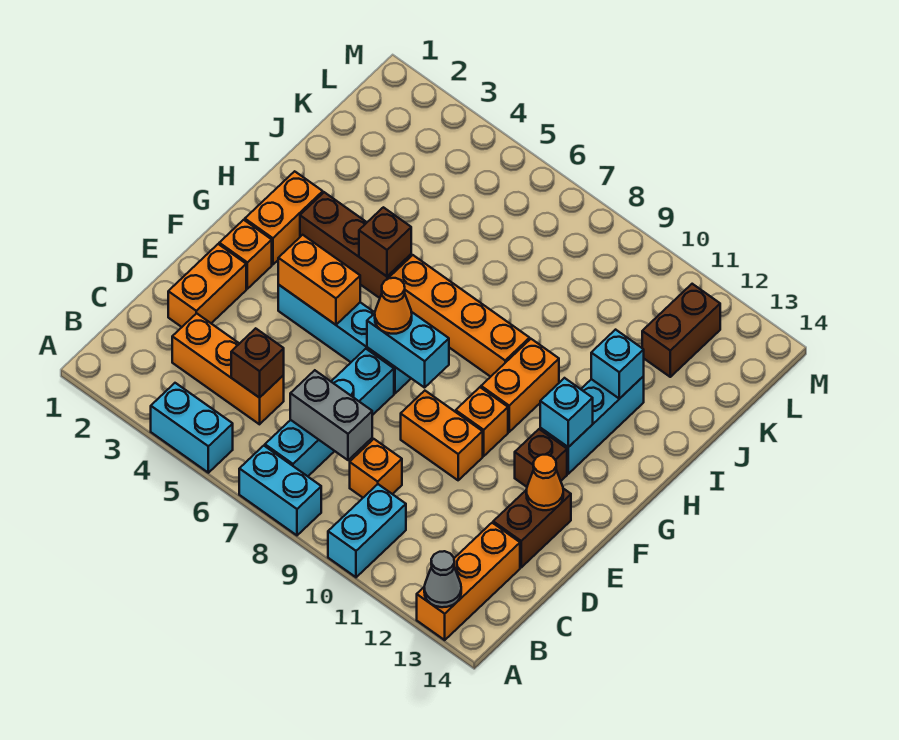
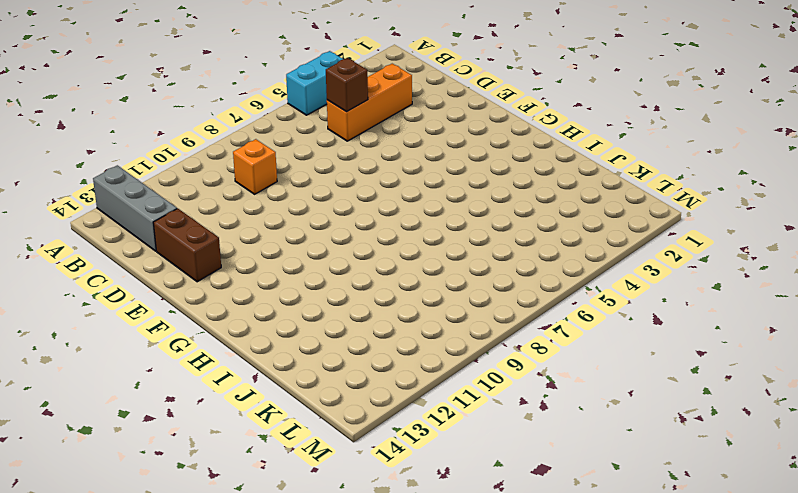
grey 1x3 brick [93,165,177,251] -> orange 1x3 brick [417,523,520,640]
none -> cyan 1x2 brick [239,446,321,535]
none -> cyan 1x2 brick [328,484,406,577]
none -> cyan 1x4 brick [265,349,394,476]
none -> orange 1x2 brick [168,244,246,327]

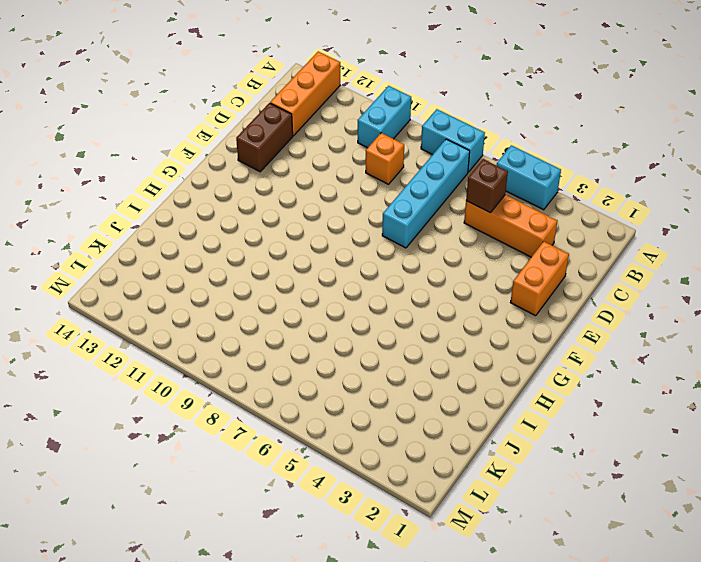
none -> orange 1x2 brick [401,391,483,480]
none -> orange 1x1 brick [219,220,272,289]
none -> cyan 1x4 brick [278,285,411,393]
none -> orange 1x1 brick [456,387,508,456]

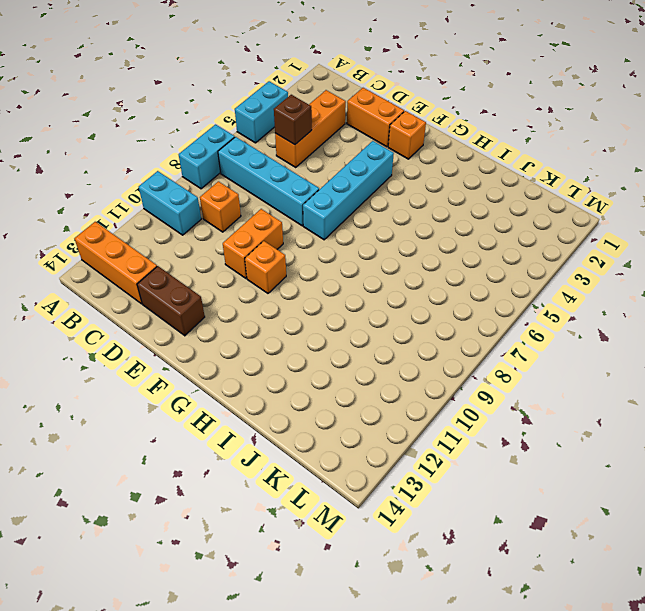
none -> brown 1x1 brick [515,429,567,487]
none -> orange 1x2 brick [245,171,323,265]
none -> orange 1x2 brick [481,339,559,432]
none -> cyan 1x3 brick [540,376,644,474]

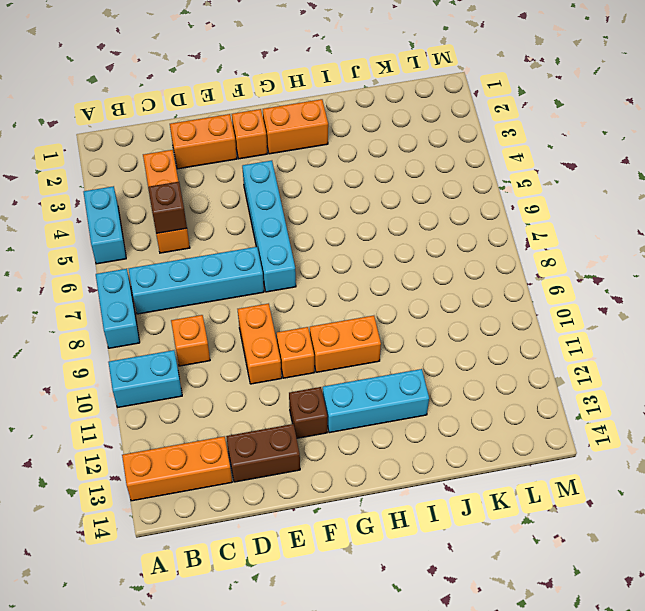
none -> brown 1x3 brick [300,192,411,298]
none -> orange 1x4 brick [389,255,530,377]
none -> brown 1x2 brick [642,284,720,377]
none -> grey 1x1 cone [424,551,461,607]

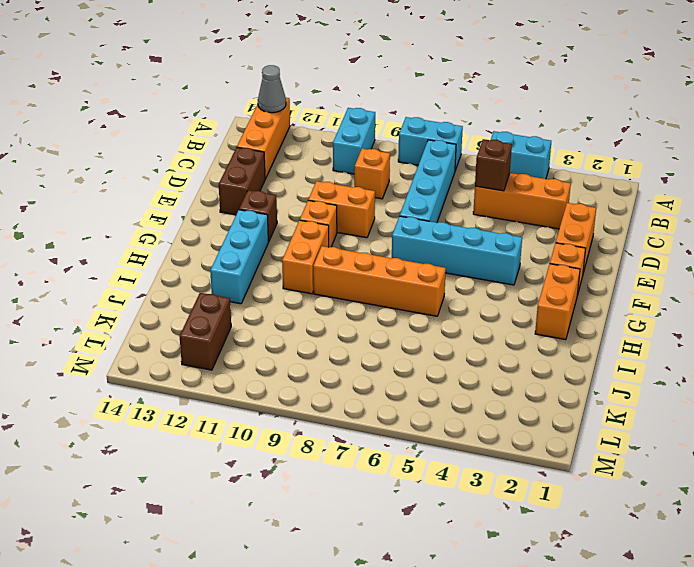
none -> brown 1x3 brick [300,192,411,298]
none -> grey 1x2 brick [290,370,372,460]
none -> orange 1x1 cone [526,455,563,510]
none -> orange 1x2 brick [278,235,360,325]

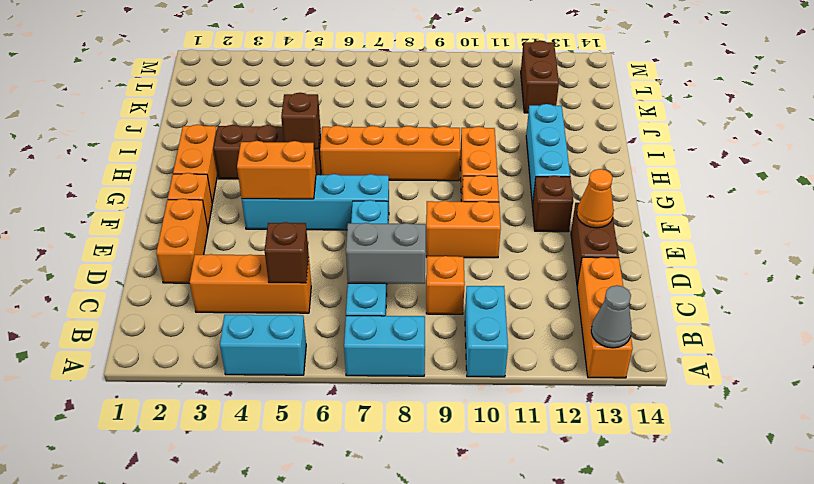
none -> cyan 1x2 brick [367,312,449,388]
none -> cyan 1x1 brick [540,378,593,447]
none -> cyan 1x1 brick [591,330,644,399]
none -> orange 1x1 cone [375,278,412,334]

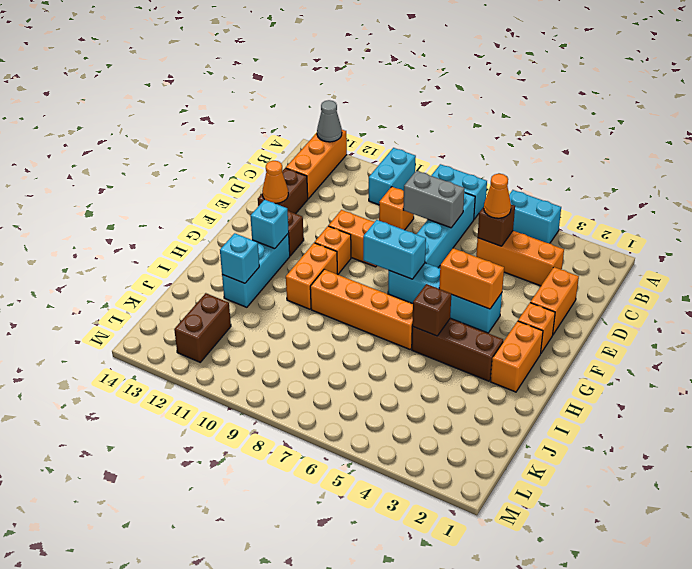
orange 1x1 cone [484,174,511,218] -> orange 1x1 cone moved to [375,278,412,334]

